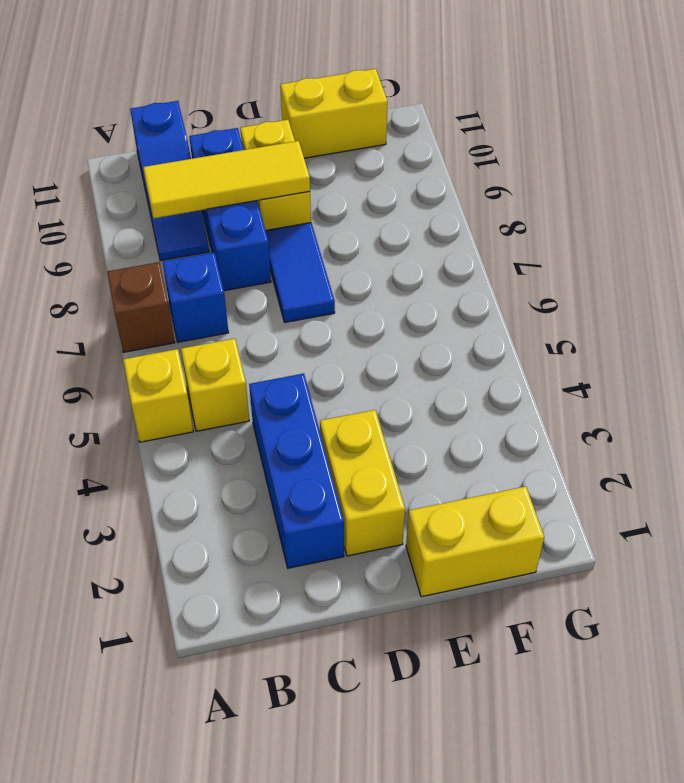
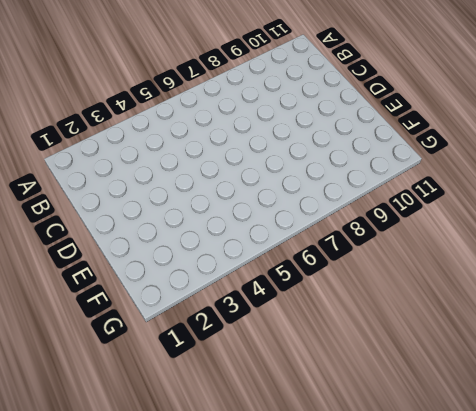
none -> yellow 1x1 brick [123,349,193,442]
none -> brown 1x1 brick [107,262,175,352]
none -> yellow 1x1 brick [181,339,249,431]

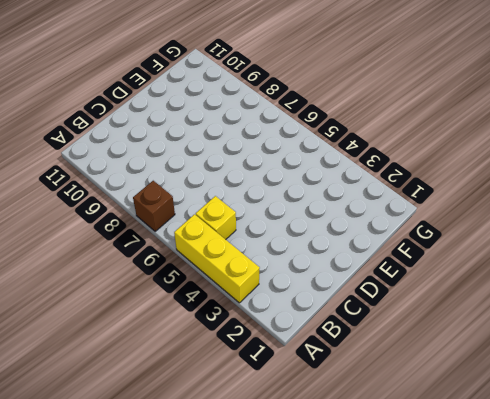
yellow 1x3 brick [174,214,259,303] -> yellow 1x1 brick [123,349,193,442]
none -> blue 1x1 brick [163,252,229,342]
none -> blue 1x3 slope [130,101,209,261]
none -> blue 1x3 brick [249,374,344,568]

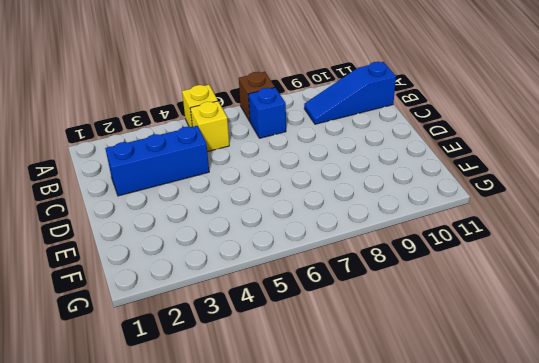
none -> blue 1x3 brick [189,128,271,291]
none -> yellow 1x2 brick [320,410,405,556]
none -> blue 1x2 tile [266,223,335,322]

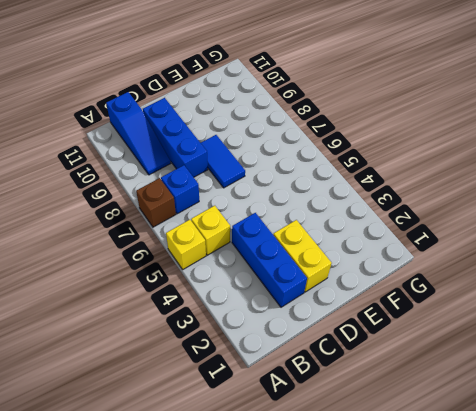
none -> yellow 1x2 brick [240,120,311,230]
none -> yellow 1x2 brick [406,486,544,597]
none -> yellow 1x2 brick [280,69,388,158]

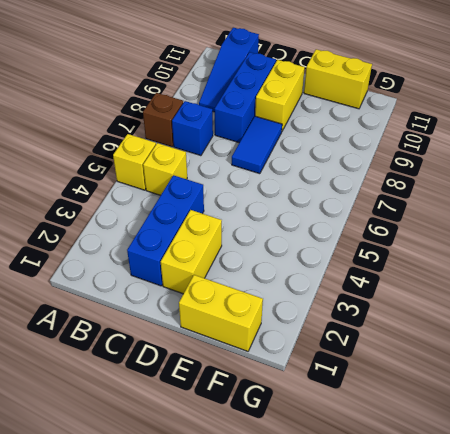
none -> yellow 1x3 tile [143,141,310,218]

